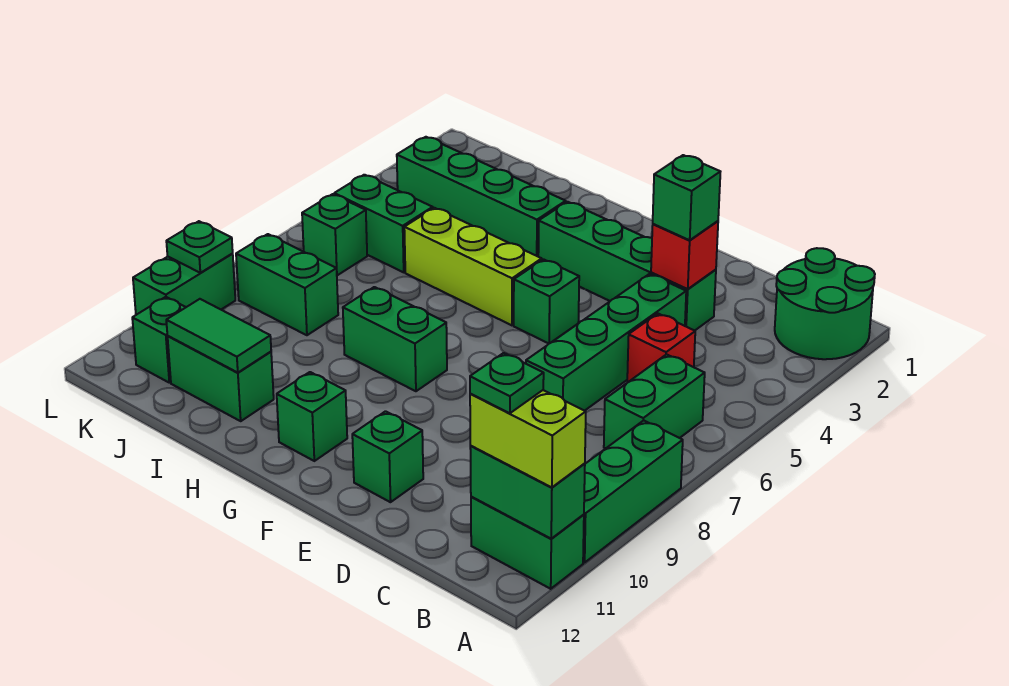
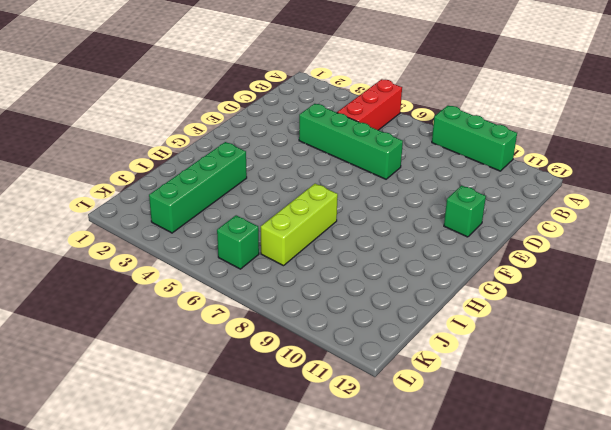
red 1x3 brick [337,79,402,130] -> red 1x1 brick [627,314,695,382]
lime 1x3 brick [261,184,338,266] -> lime 1x3 brick moved to [404,208,542,325]
none -> green 2x2 round brick [775,248,875,359]
none -> green 1x2 brick [471,497,584,589]
none -> green 1x2 brick [604,354,705,448]

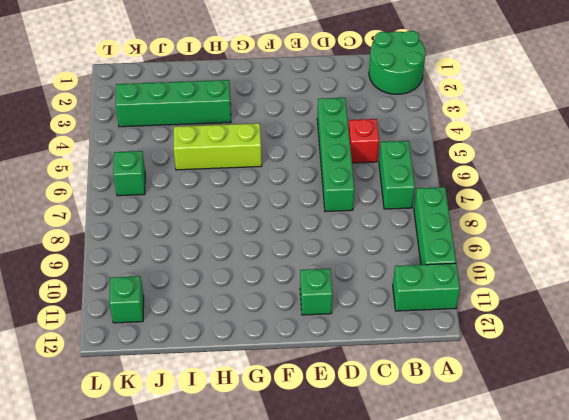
none -> green 1x4 brick [538,202,716,331]
none -> green 1x1 brick [514,259,579,343]
none -> green 1x2 brick [343,287,447,391]

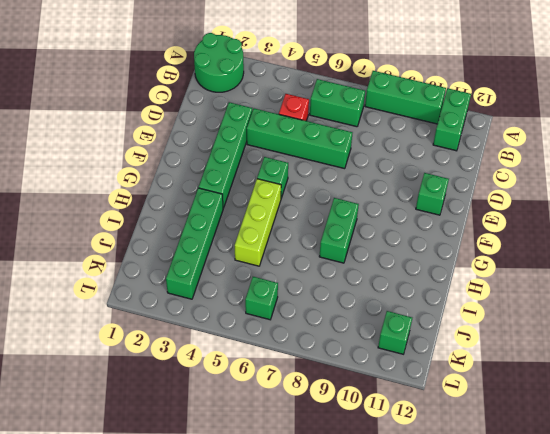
none -> green 1x1 brick [277,372,347,461]
none -> green 1x2 brick [168,336,274,421]
none -> green 1x2 brick [334,175,433,272]

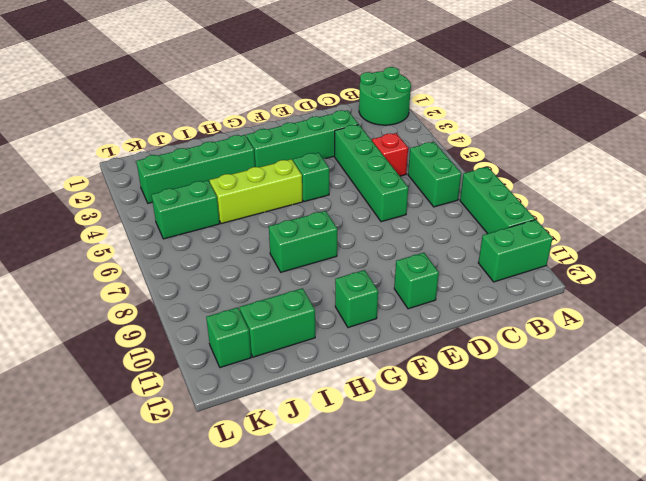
none -> green 1x2 brick [236,234,338,335]
none -> green 1x1 brick [302,194,367,275]
none -> green 1x2 brick [133,254,235,315]

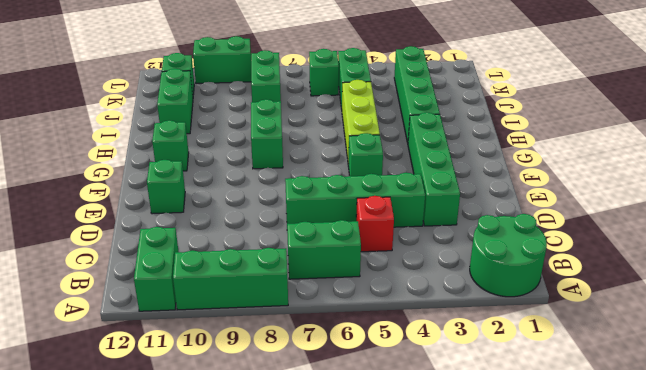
none -> green 1x2 brick [470,446,585,539]
none -> red 1x1 brick [651,221,718,289]
none -> green 1x2 tile [166,299,271,373]

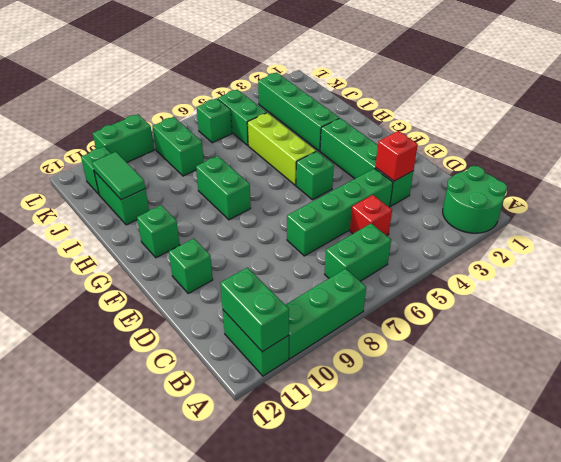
none -> green 1x1 plate [166,221,233,273]
none -> lime 1x2 brick [470,390,586,487]
none -> green 1x1 brick [653,155,720,240]

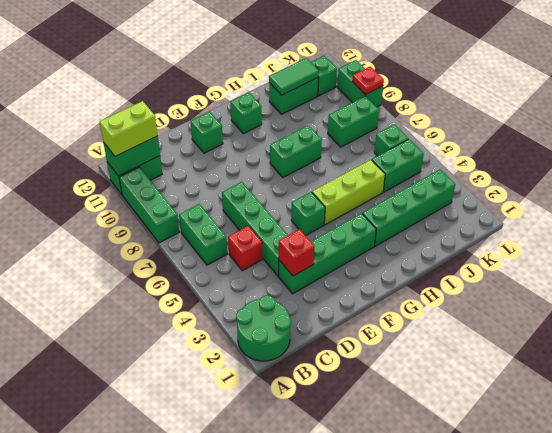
red 1x1 plate [352,67,384,95] -> green 1x1 plate [166,221,233,273]
none -> green 1x1 brick [653,155,720,240]
none -> green 1x1 plate [470,353,544,413]

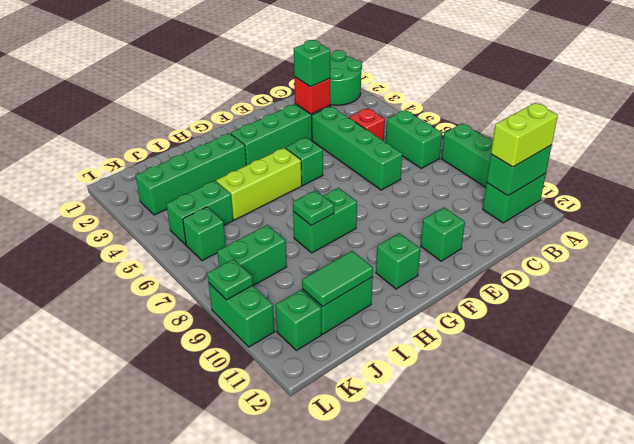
green 1x1 plate [293,190,334,226] -> green 1x1 plate moved to [470,353,544,413]

